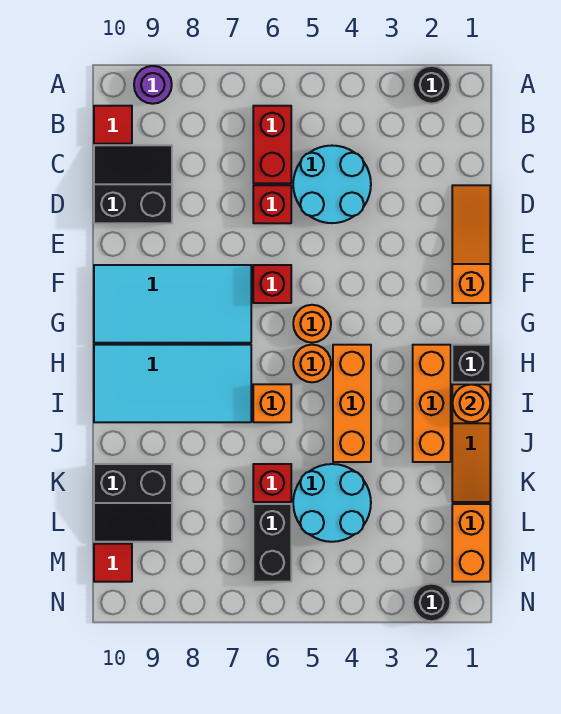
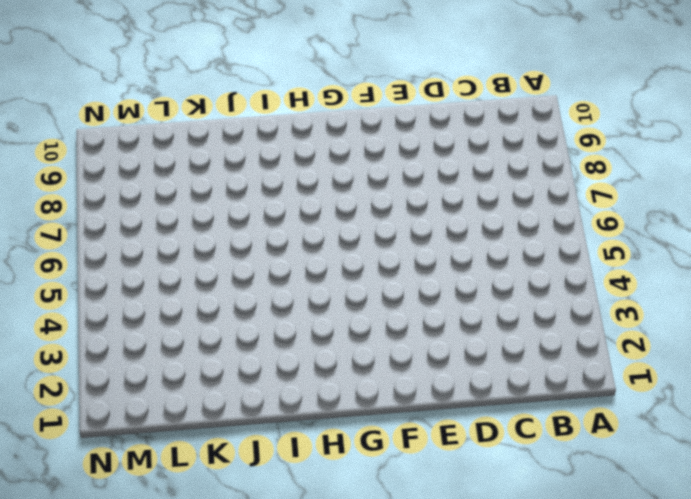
none -> black 1x1 round brick [413,66,451,104]
none -> purple 1x1 round brick [134,66,172,104]
none -> red 1x2 brick [253,106,291,183]

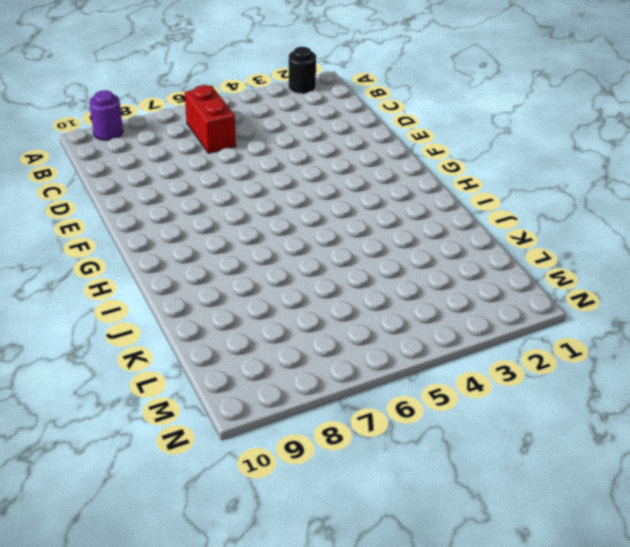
none -> red 1x1 tile [94,106,132,144]
none -> cyan 2x2 round brick [293,146,371,223]
none -> black 2x2 slope [94,145,172,223]

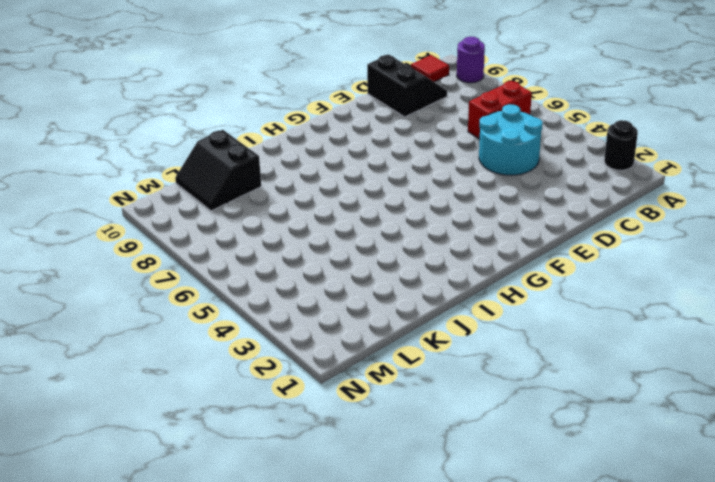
none -> orange 1x3 slope [452,185,490,303]
none -> red 1x1 brick [253,185,291,223]
none -> red 1x1 brick [253,265,291,303]

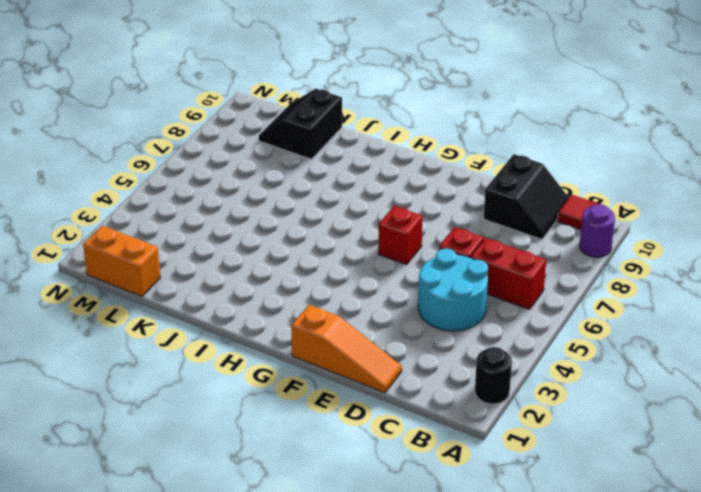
none -> cyan 2x4 tile [94,265,251,343]
none -> orange 1x1 round brick [293,305,331,343]
none -> black 1x1 brick [452,345,490,382]

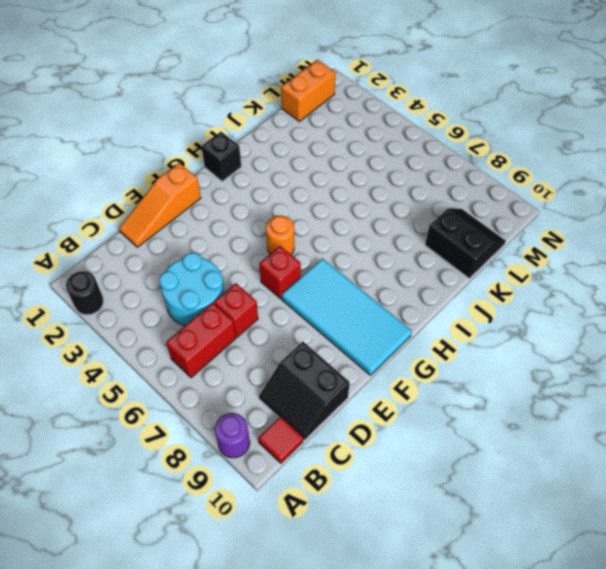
none -> orange 1x3 brick [413,345,451,462]
none -> orange 1x3 brick [333,345,371,462]
none -> orange 1x1 round brick [293,345,331,382]

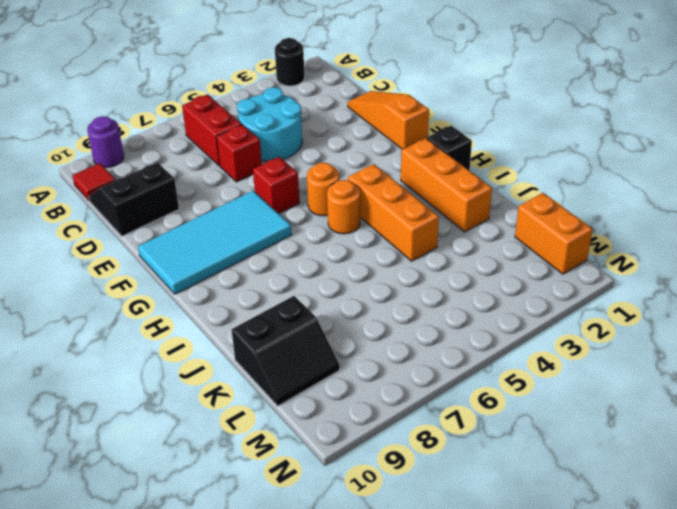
none -> cyan 2x4 tile [94,345,251,422]
none -> orange 1x3 slope [452,384,490,502]
none -> orange 1x1 brick [253,384,291,422]

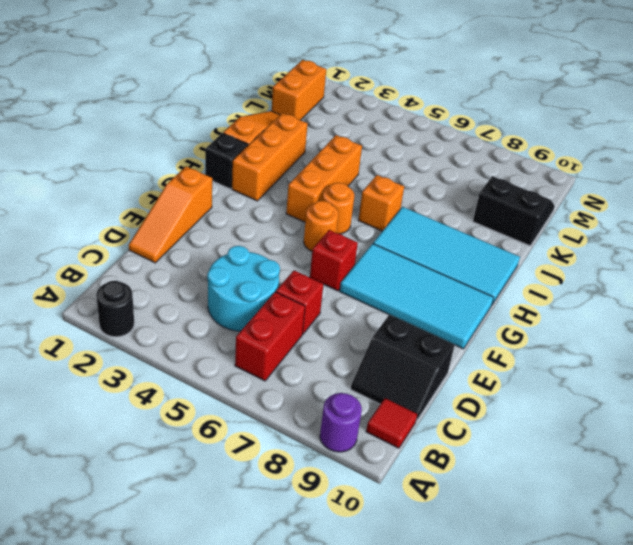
none -> cyan 2x2 round brick [293,464,371,542]
none -> red 1x1 brick [253,464,291,502]
none -> black 1x2 brick [253,504,291,582]

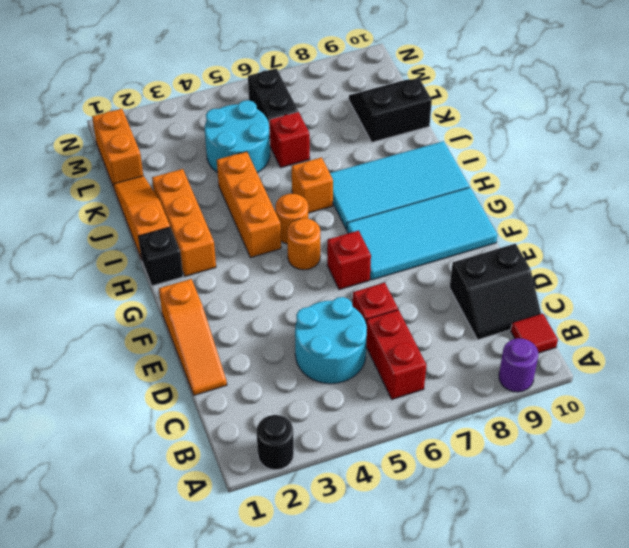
none -> red 1x1 tile [94,544,132,582]
none -> black 1x1 round brick [413,584,451,621]
none -> orange 1x1 round brick [453,384,490,422]

